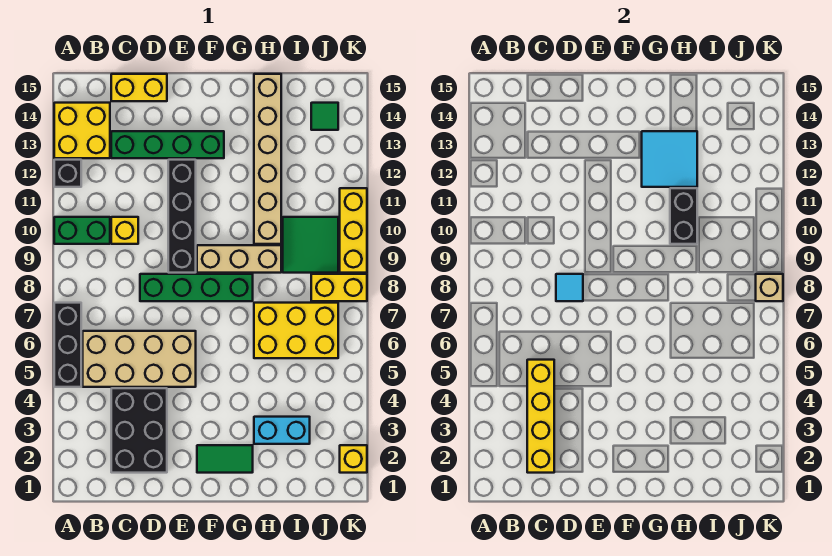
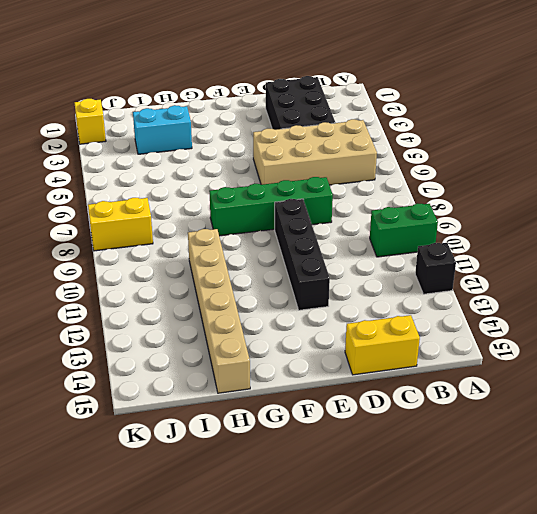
none -> black 1x3 brick [54,303,81,387]
none -> yellow 2x2 brick [54,103,110,158]
none -> yellow 1x1 brick [111,217,138,244]

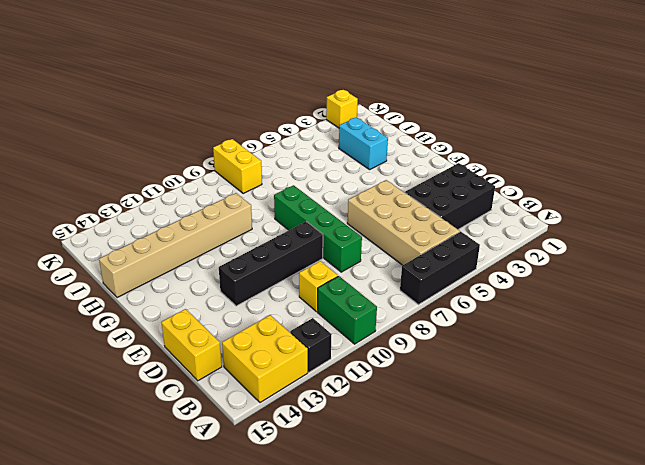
none -> green 1x4 brick [111,131,224,158]
none -> green 1x2 tile [197,445,253,473]
none -> tan 1x3 brick [197,245,281,273]

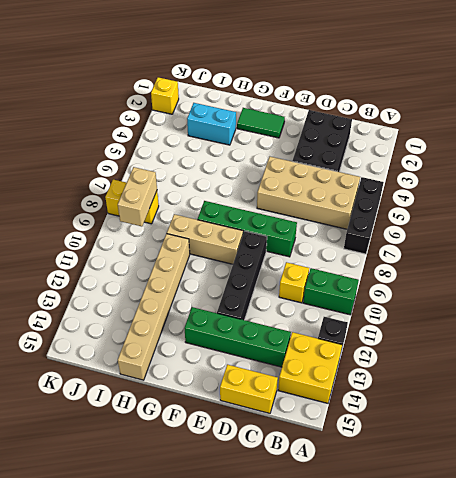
tan 1x2 brick [118,167,157,226] -> none
none -> yellow 2x3 brick [254,303,338,358]
none -> green 2x2 tile [283,217,338,273]
none -> green 1x1 tile [311,103,338,130]

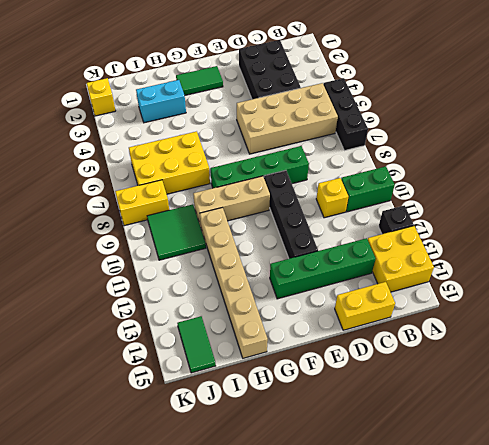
green 1x2 tile [177,316,216,373] -> green 1x1 tile [311,103,338,130]
none -> yellow 1x3 brick [340,188,367,273]
none -> yellow 1x4 brick [527,360,554,473]
none -> cyan 1x1 tile [556,274,583,301]

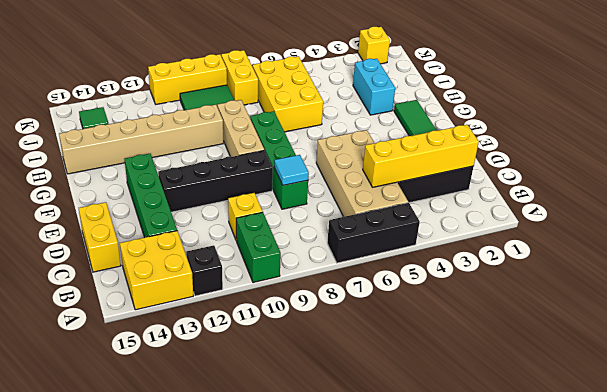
none -> cyan 2x2 tile [642,131,697,187]
none -> black 1x2 brick [670,188,697,244]
none -> tan 1x1 brick [756,274,783,301]

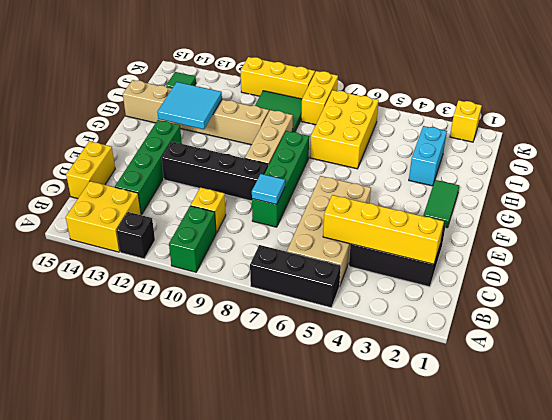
none -> black 1x2 brick [670,188,697,244]
none -> tan 1x1 brick [756,274,783,301]

